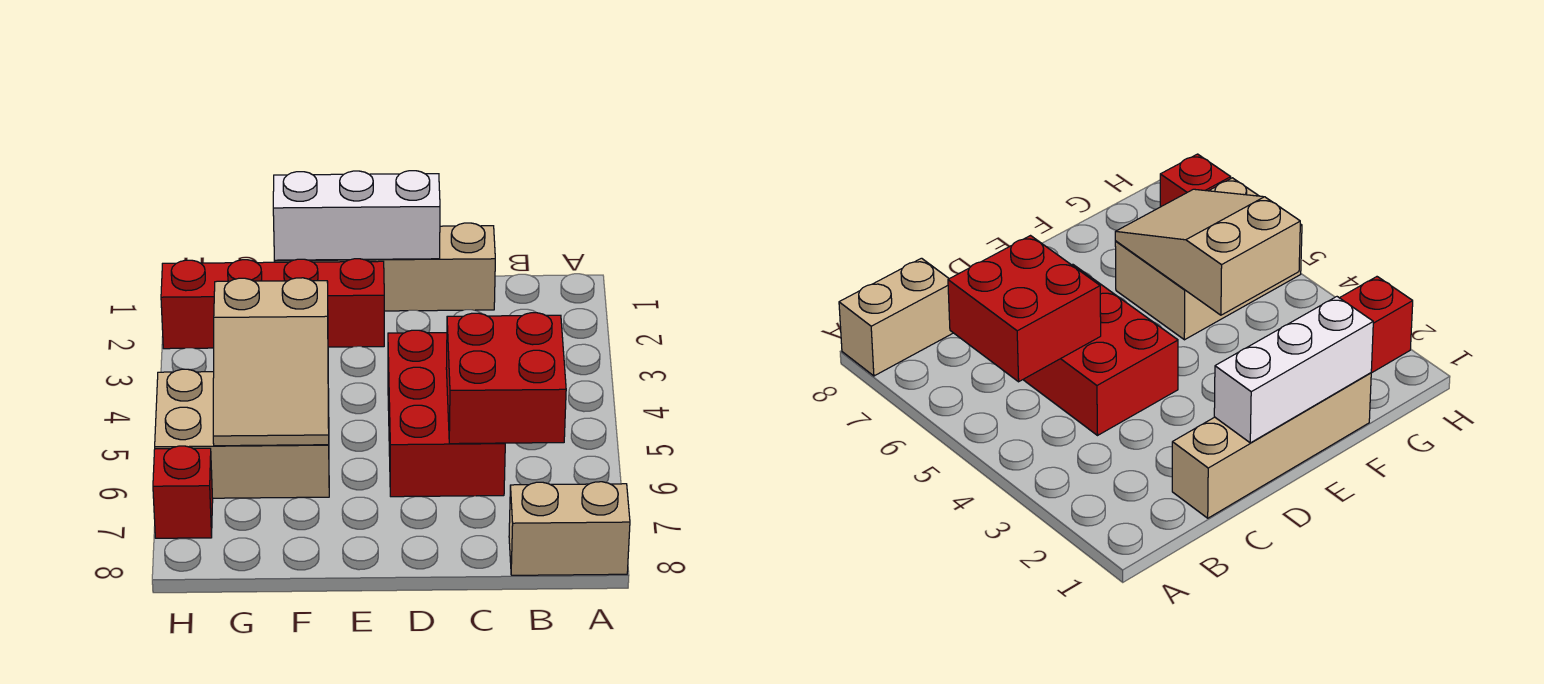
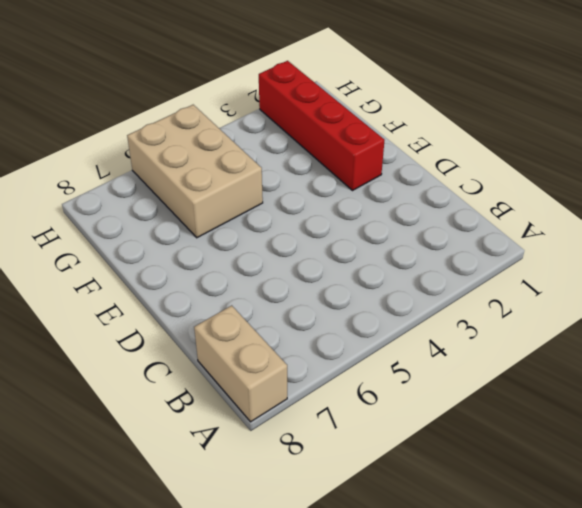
none -> tan 1x4 brick [274,223,495,311]
none -> red 2x3 brick [388,330,505,497]

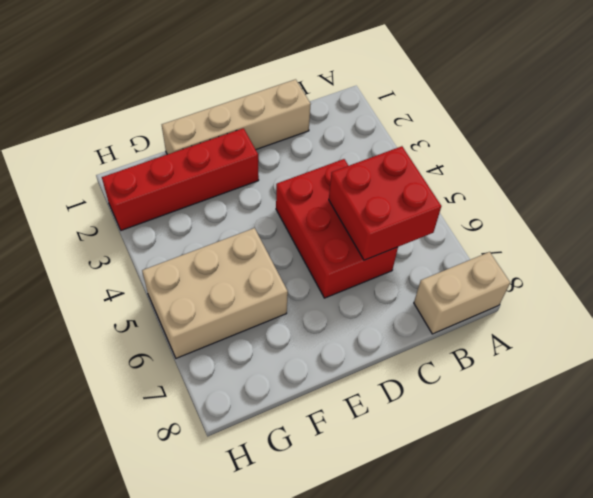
none -> red 1x1 brick [153,446,213,538]
none -> white 1x3 brick [273,171,440,260]

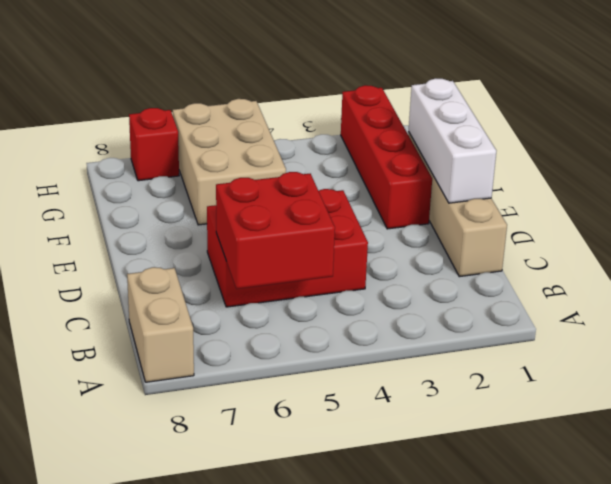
none -> tan 2x3 slope [213,278,329,446]

